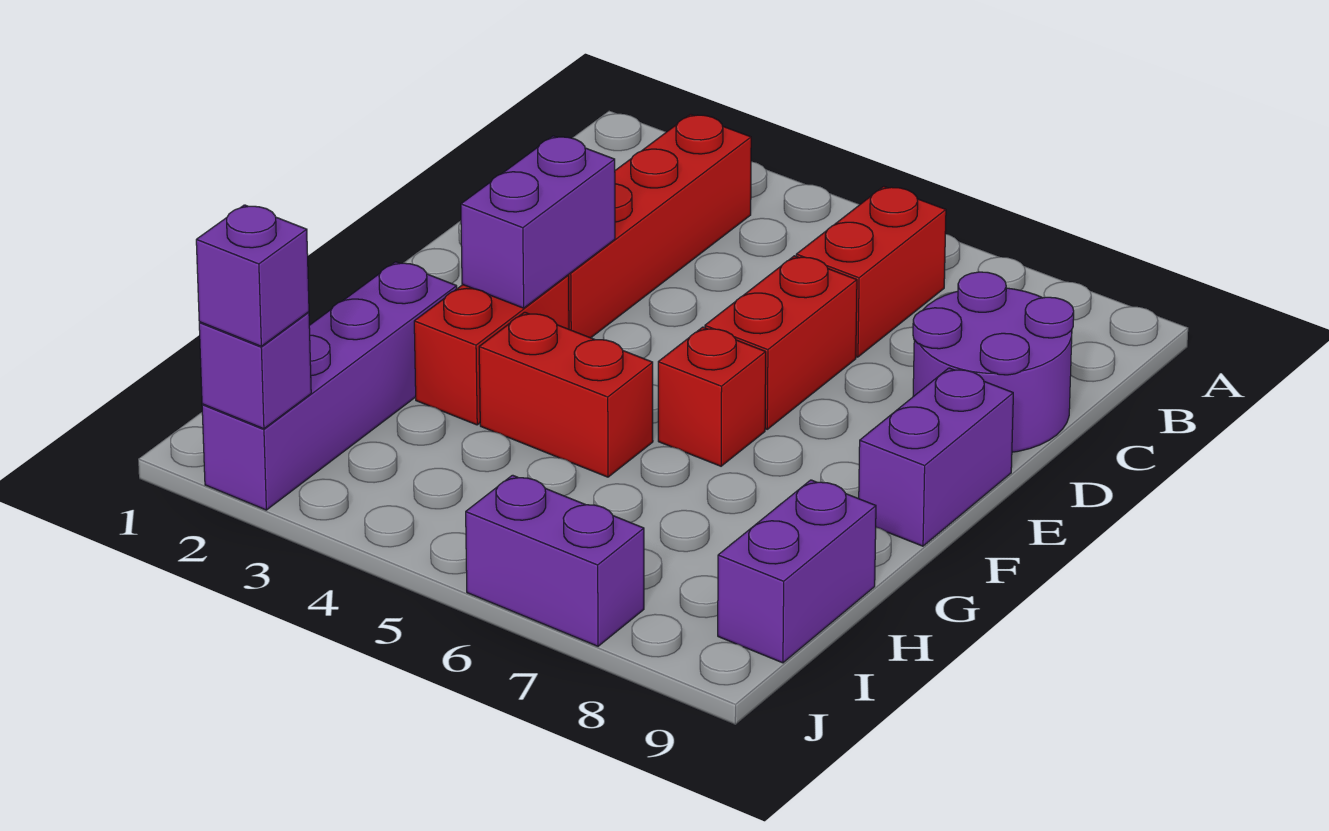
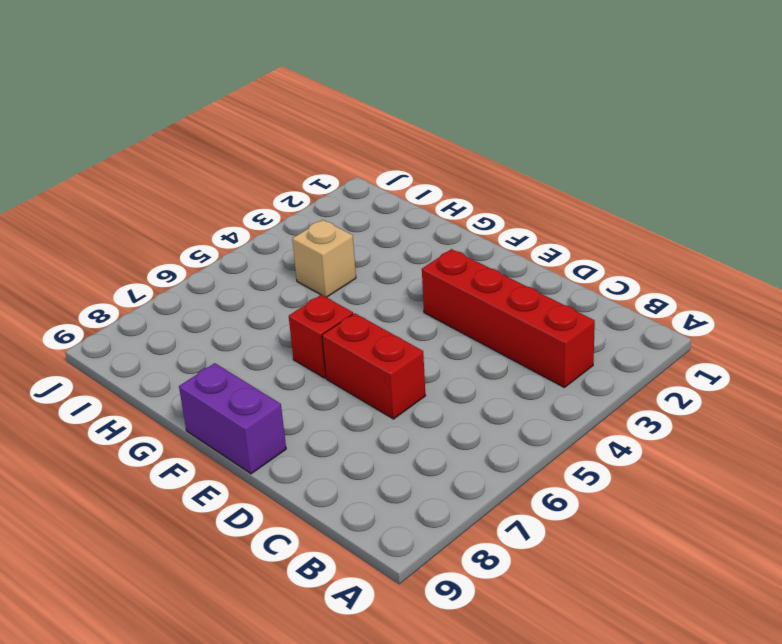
tan 1x1 brick [292,220,356,297] -> none
none -> red 1x2 brick [796,186,946,357]
none -> purple 2x2 round brick [913,272,1074,452]
none -> red 1x2 brick [414,275,569,425]

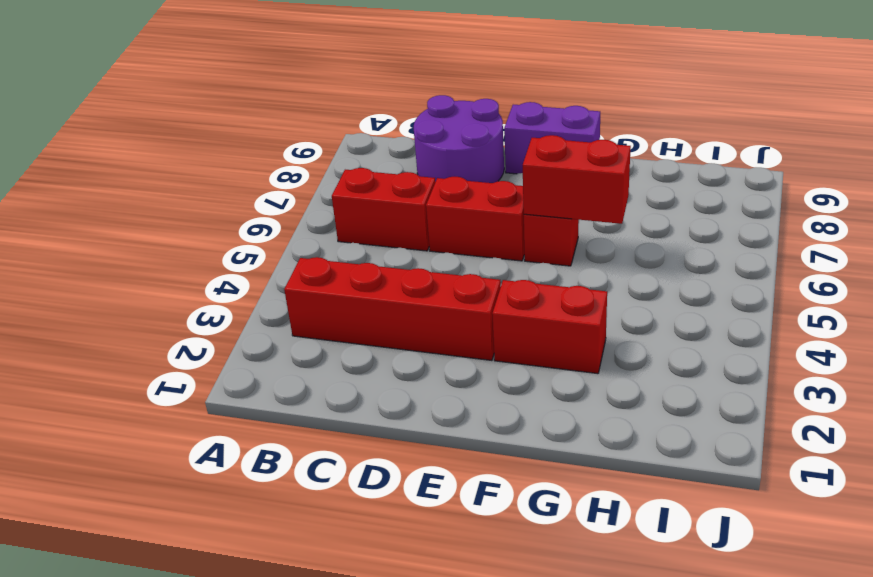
red 1x2 brick [523,135,631,224] -> red 1x2 brick turned to [479,312,653,477]
none -> purple 1x4 brick [202,262,457,510]
none -> purple 1x2 brick [718,480,876,663]
none -> purple 1x2 brick [466,475,644,646]

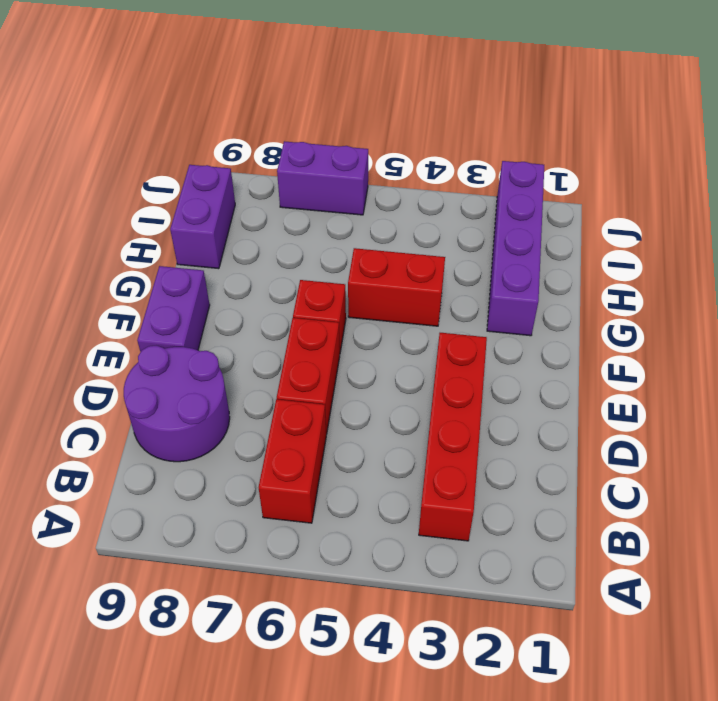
none -> red 1x2 brick [414,275,569,425]
none -> purple 1x2 brick [461,136,615,308]
none -> purple 1x1 brick [199,312,311,429]

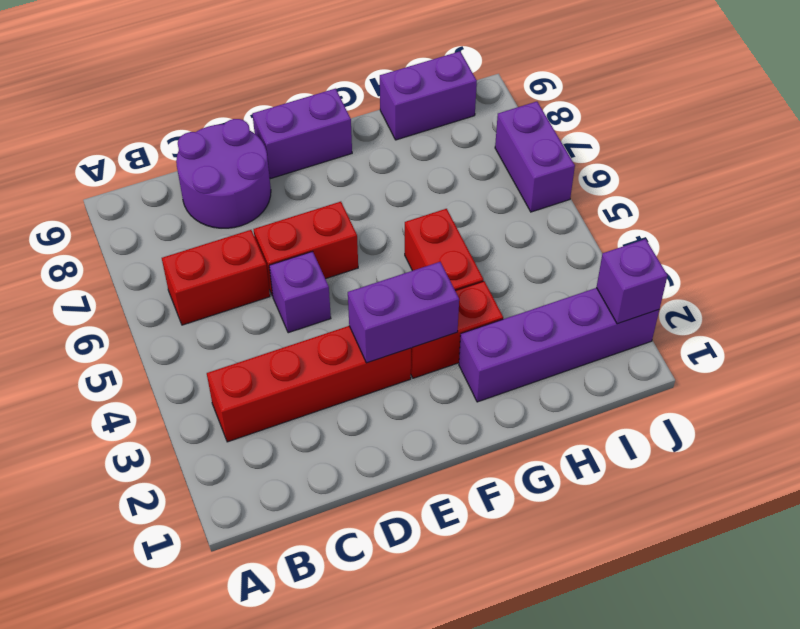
purple 1x1 brick [269,252,331,333] -> purple 1x1 brick moved to [196,205,309,346]
none -> red 1x1 brick [658,327,766,466]

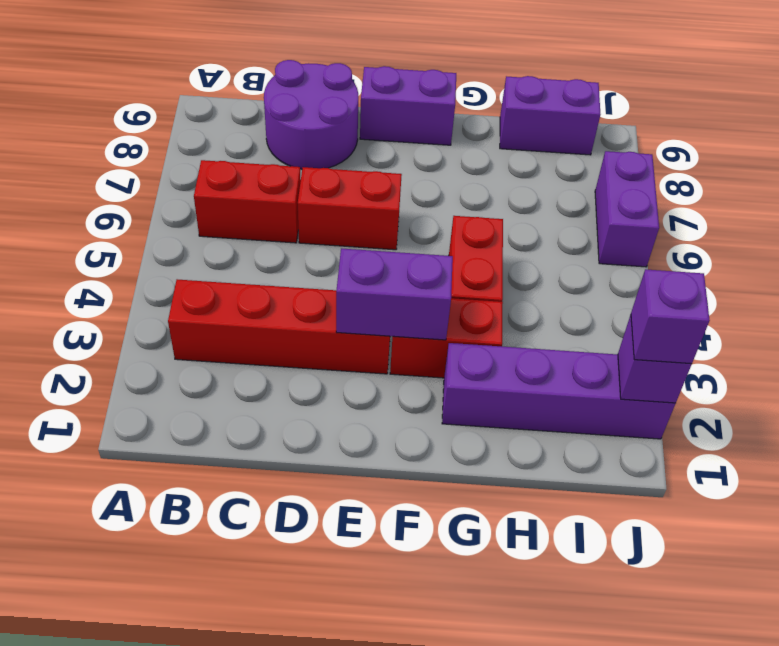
none -> red 1x1 brick [658,327,766,466]

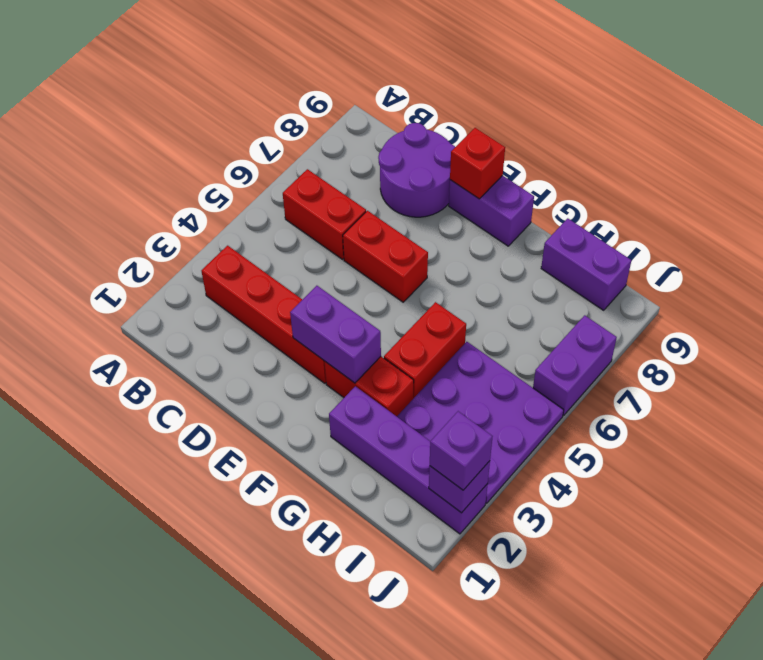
red 1x1 brick [450,128,505,199] -> red 1x1 brick moved to [658,327,766,466]
purple 3x3 plate [397,342,564,503] -> none

